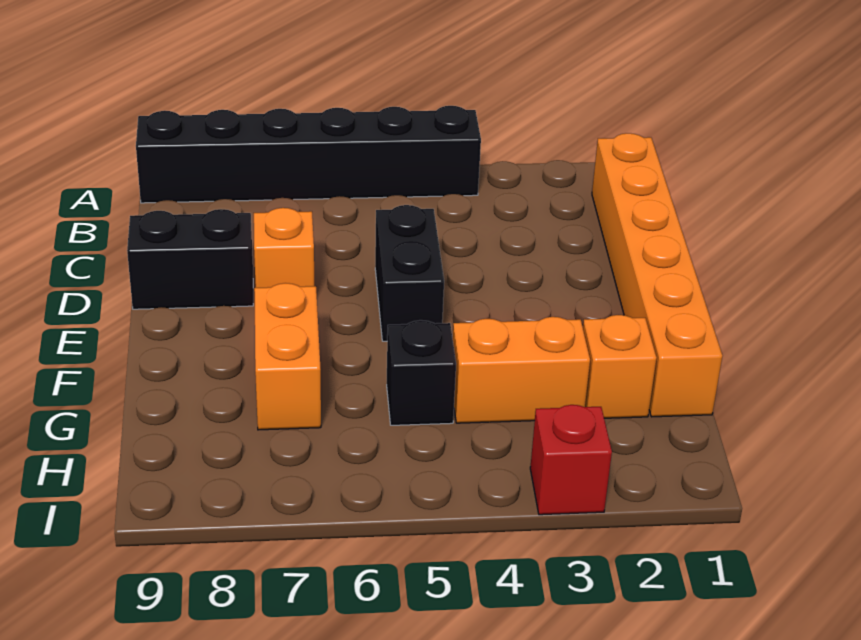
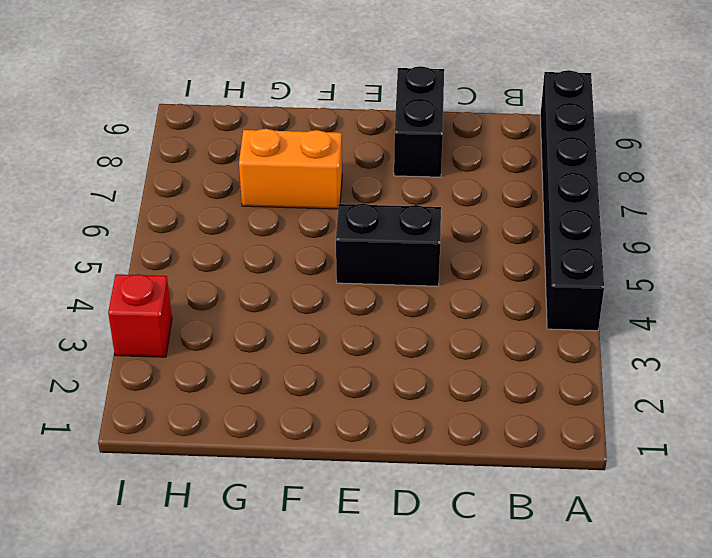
none -> orange 1x6 brick [592,133,722,417]
none -> orange 1x1 brick [254,208,314,288]

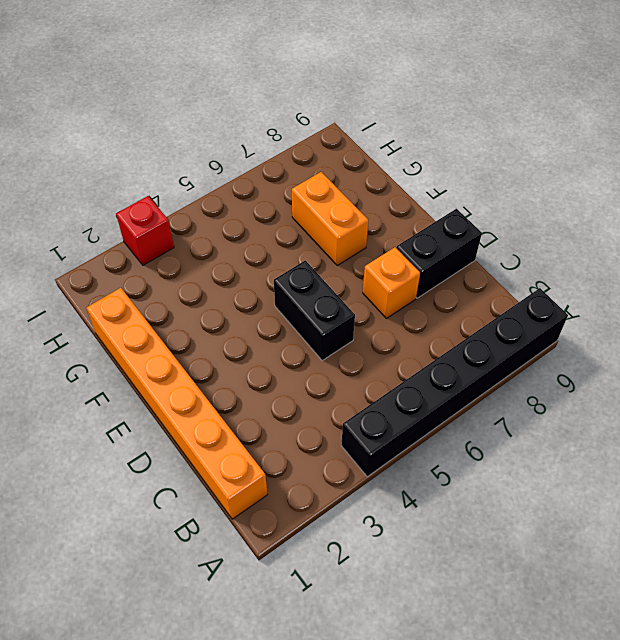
none -> orange 1x1 brick [583,315,657,418]
none -> orange 1x2 brick [453,317,590,423]

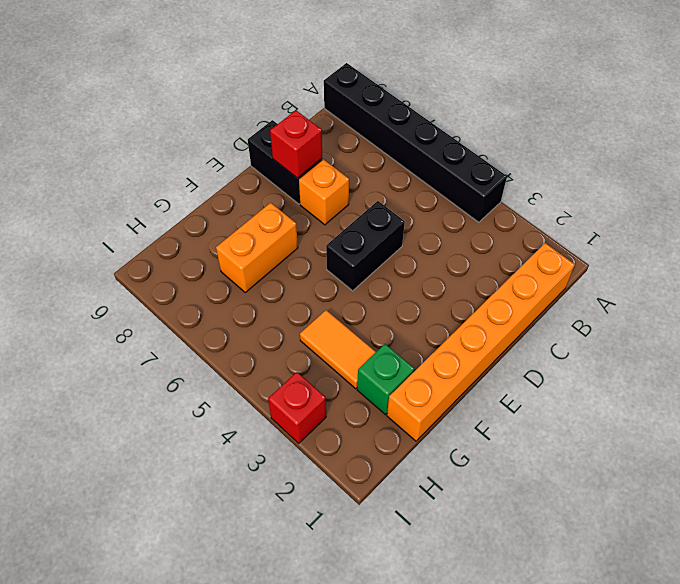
red 1x1 brick [270,110,322,178] -> none
green 1x1 brick [357,344,414,415] -> orange 1x1 brick [583,315,657,418]
orange 1x2 tile [300,310,376,389] -> orange 1x2 brick [453,317,590,423]
none -> black 1x1 brick [387,320,456,425]

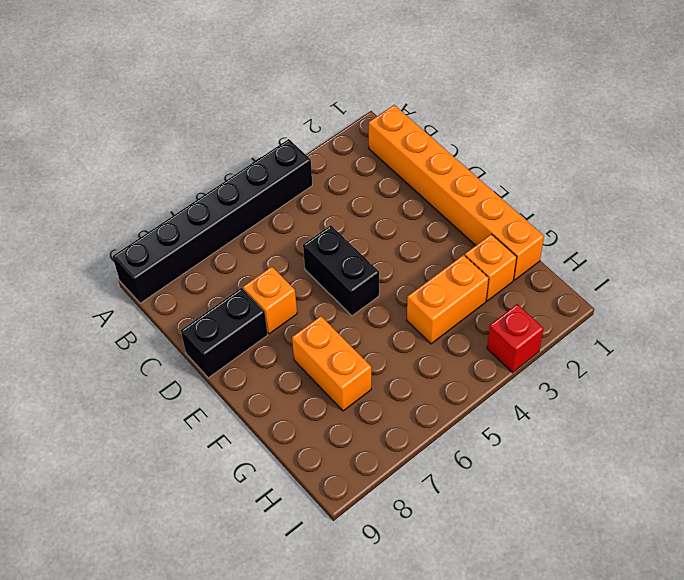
none -> black 1x1 brick [387,320,456,425]

